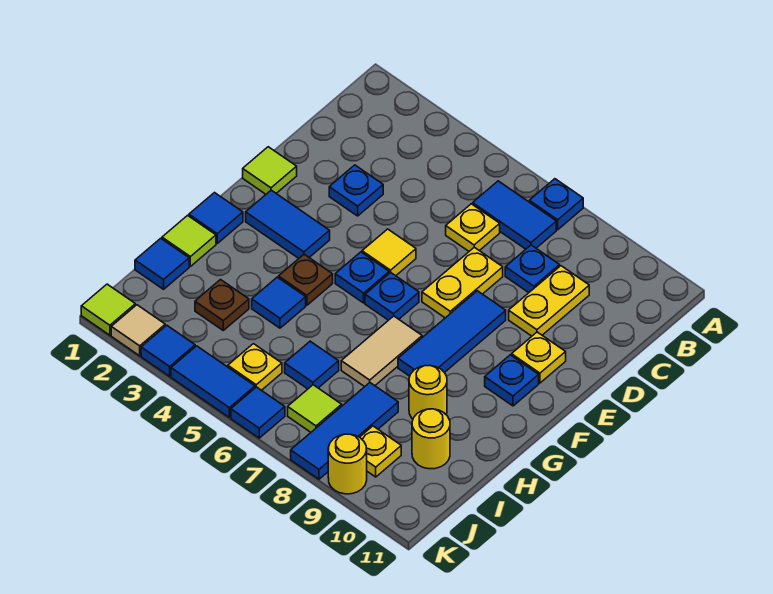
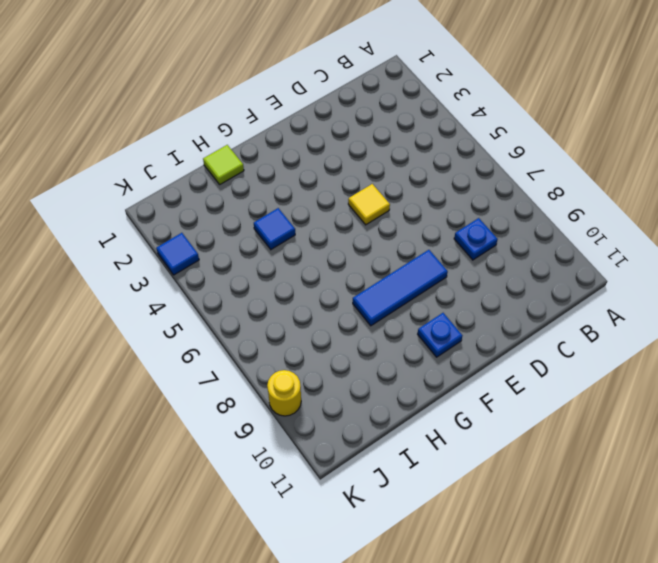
none -> blue 1x1 plate [529,179,583,230]
none -> blue 1x2 tile [473,181,556,249]
none -> yellow 1x1 plate [446,204,500,251]
none -> yellow 1x2 plate [509,266,589,336]

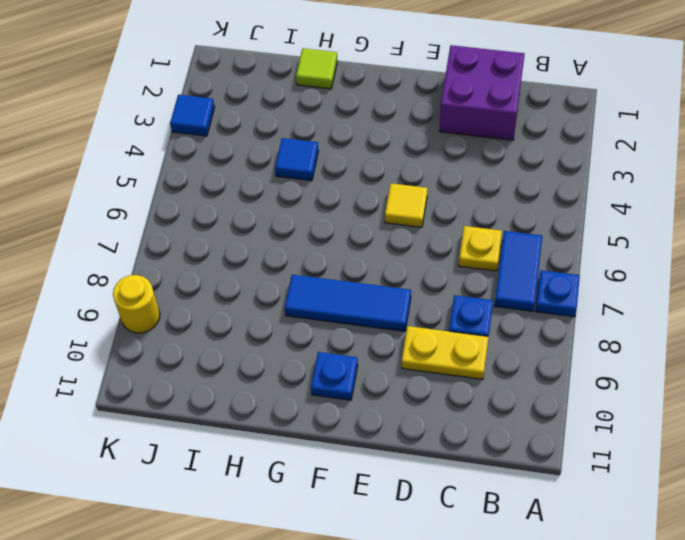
purple 2x2 brick [439,45,525,140] -> none
none -> blue 1x1 plate [329,165,383,216]
none -> yellow 1x2 plate [422,247,503,318]
none -> lime 1x1 tile [243,147,297,194]
none -> yellow 1x1 plate [512,332,566,383]

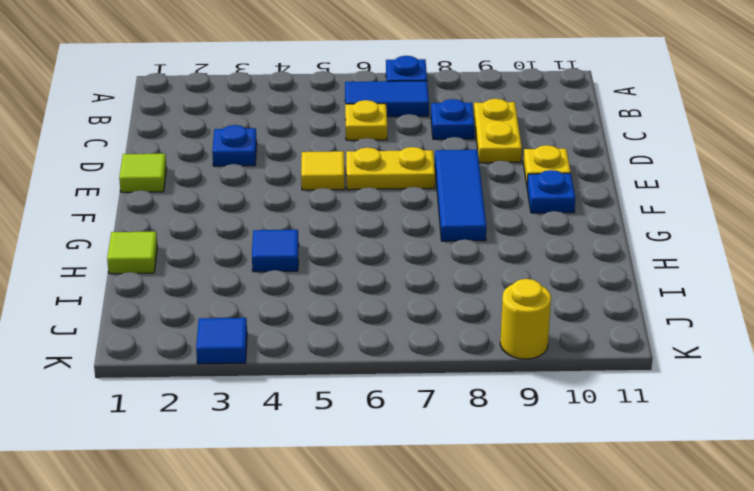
yellow 1x2 plate [346,147,435,190] -> yellow 1x2 plate turned to [422,247,503,318]
none -> blue 1x2 tile [246,190,330,258]
none -> blue 1x1 plate [335,252,389,303]
none -> blue 1x1 plate [365,273,419,320]
none -> blue 1x1 tile [189,193,243,243]

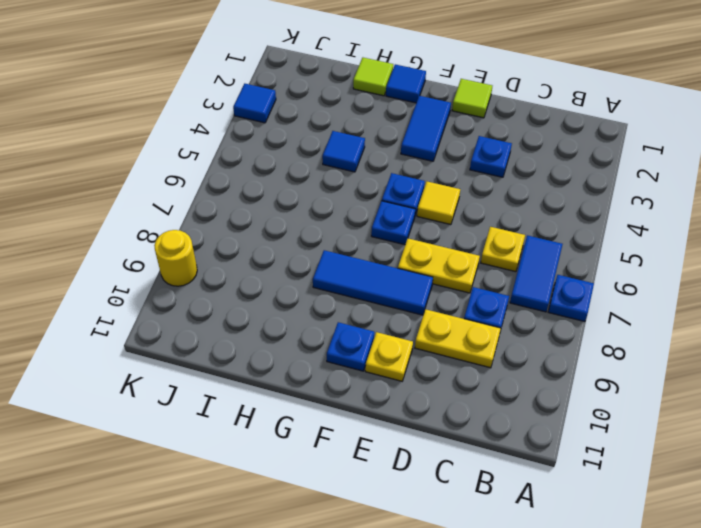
none -> brown 1x1 plate [279,254,333,305]
none -> tan 1x2 tile [341,316,422,387]
none -> yellow 1x1 round brick [409,366,447,419]
none -> blue 1x1 tile [135,238,189,289]

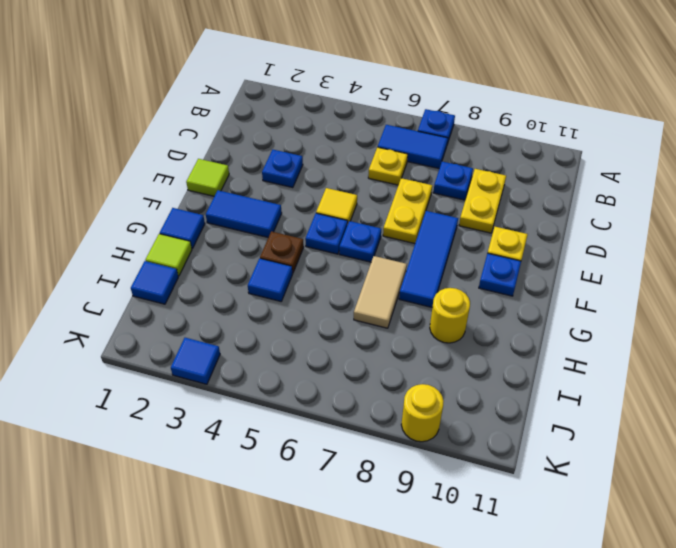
none -> brown 1x1 plate [195,280,249,330]
none -> blue 1x1 tile [285,341,339,389]
none -> blue 1x3 tile [291,383,398,479]
none -> yellow 1x1 round brick [412,409,450,469]

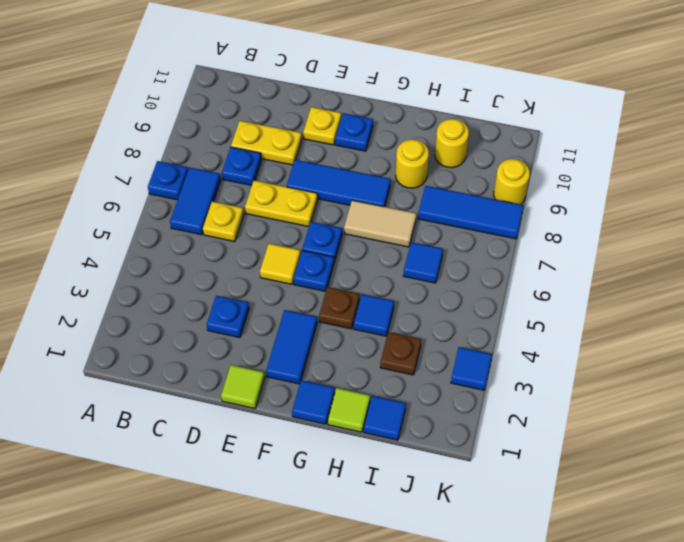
none -> yellow 1x1 plate [228,344,282,390]
none -> lime 1x1 tile [288,385,342,432]
none -> yellow 1x1 plate [360,426,401,477]
none -> lime 1x1 tile [81,284,135,335]

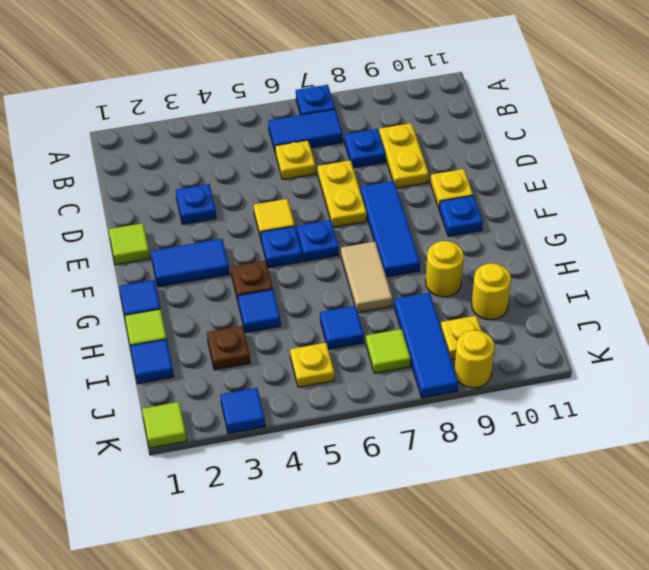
none -> tan 1x1 tile [111,305,165,356]
none -> blue 1x2 tile [171,346,255,417]
none -> blue 1x1 tile [231,387,285,438]

